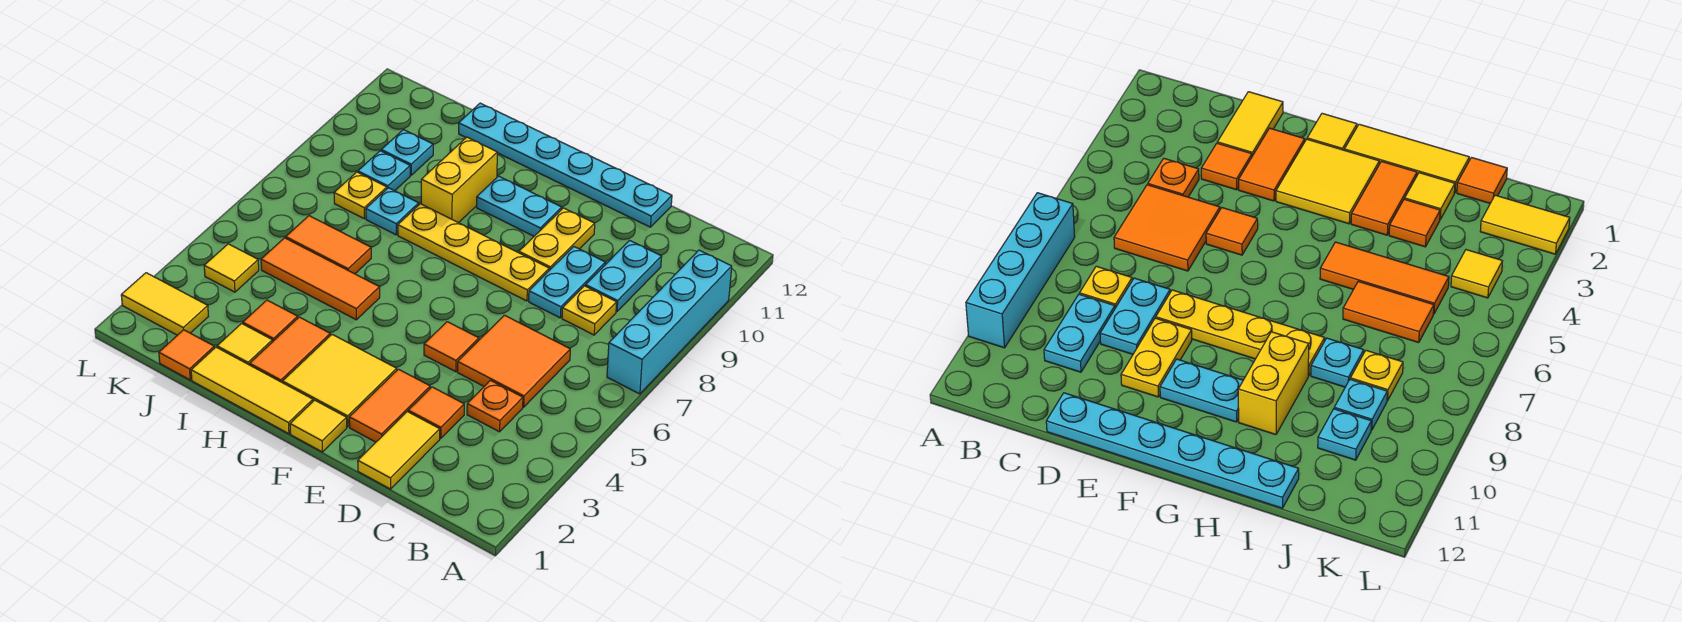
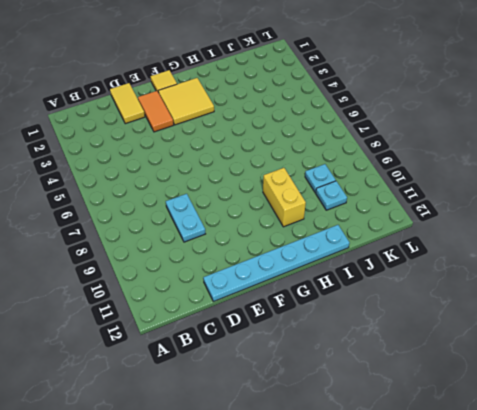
none -> cyan 1x4 brick [607,250,732,394]
none -> orange 1x1 plate [467,380,523,432]
none -> orange 2x2 tile [457,315,570,407]
none -> yellow 1x1 plate [562,286,617,335]

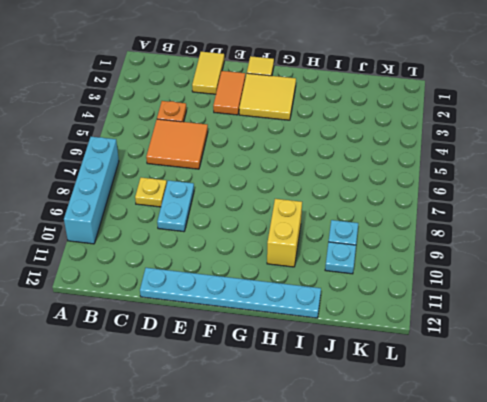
none -> cyan 1x2 plate [586,240,662,312]
none -> orange 1x1 tile [408,387,464,438]
none -> orange 1x1 tile [424,322,479,372]
none -> yellow 1x4 plate [398,204,549,301]

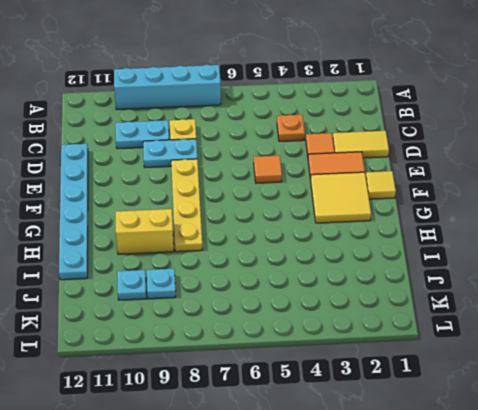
none -> orange 2x2 tile [457,315,570,407]
none -> yellow 1x2 plate [519,208,595,270]
none -> cyan 1x2 plate [477,176,562,236]
none -> yellow 1x3 tile [191,347,313,434]

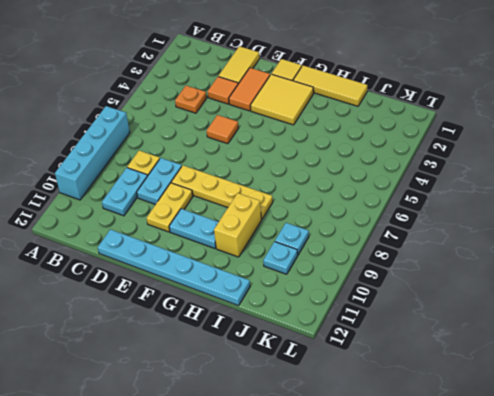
none -> orange 2x2 tile [457,315,570,407]
none -> orange 1x2 tile [250,317,330,383]
none -> orange 1x3 tile [261,238,380,320]
none -> yellow 1x1 tile [217,323,273,365]

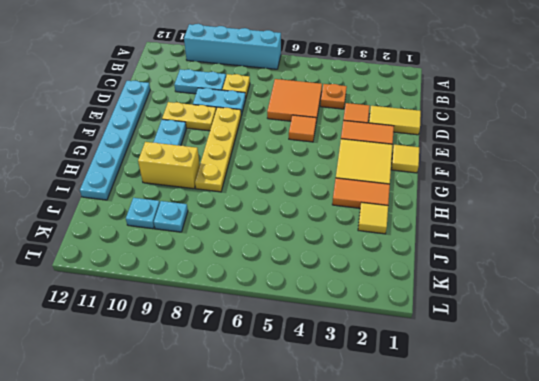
none -> yellow 1x3 tile [191,347,313,434]
none -> orange 1x3 tile [261,238,380,320]
none -> orange 1x1 tile [243,300,298,341]
none -> orange 1x2 tile [286,216,371,274]

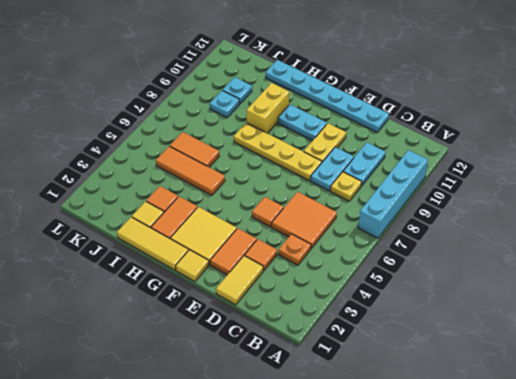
none -> cyan 1x1 plate [366,188,419,235]
none -> orange 1x1 tile [159,330,214,380]
none -> yellow 1x1 plate [334,172,387,219]
none -> yellow 1x2 tile [121,273,208,335]

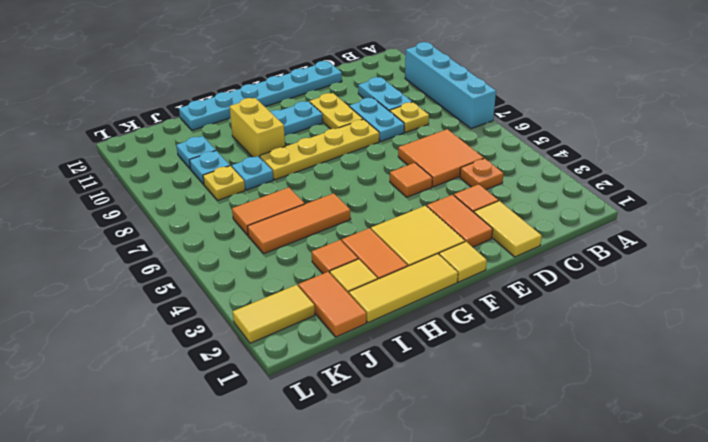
orange 1x2 tile [298,272,366,337] -> orange 1x1 tile [159,330,214,380]
none -> yellow 1x1 tile [204,244,259,292]

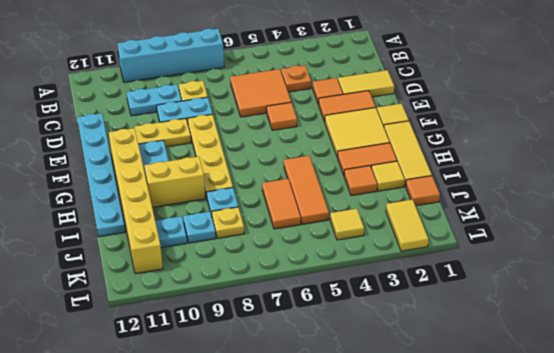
yellow 1x6 brick [109,128,163,274] -> none

